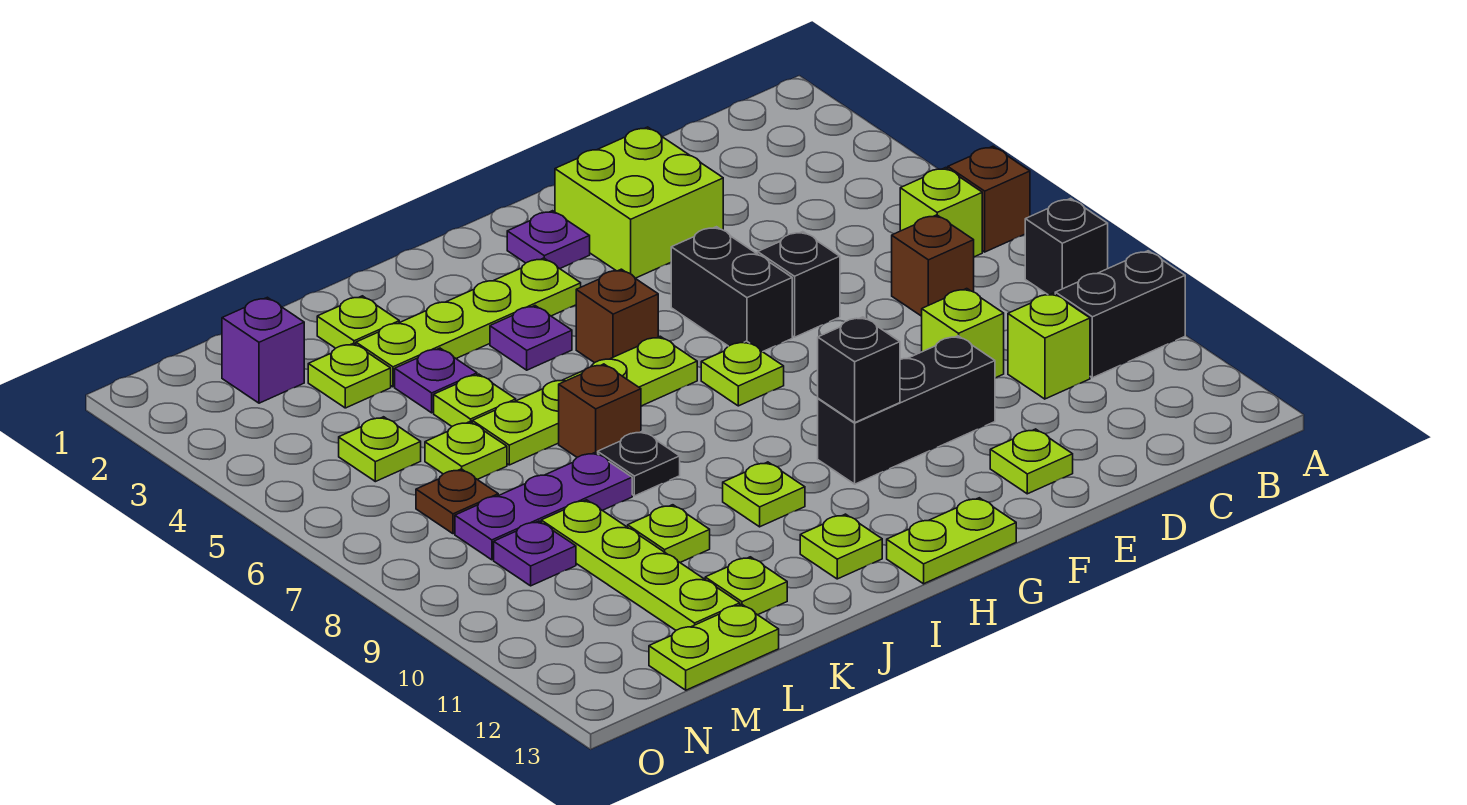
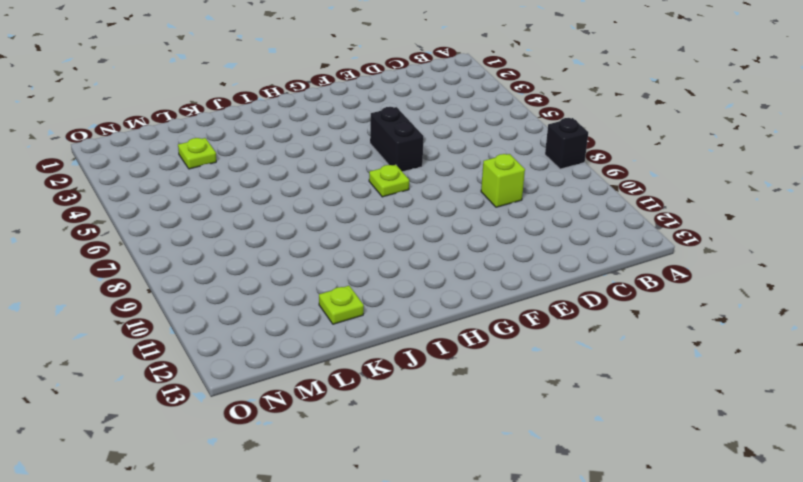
none -> brown 1x1 brick [948,146,1030,252]
none -> black 1x2 brick [1055,251,1185,378]
none -> lime 1x1 brick [900,168,982,257]
none -> brown 1x1 brick [892,215,974,316]

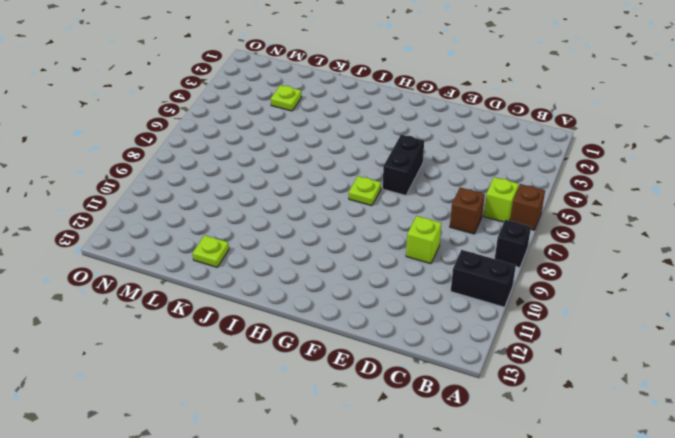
none -> lime 1x1 brick [1008,293,1090,399]
none -> lime 2x2 brick [555,127,723,278]
none -> black 1x1 brick [758,232,840,337]
none -> black 1x3 brick [818,336,995,484]

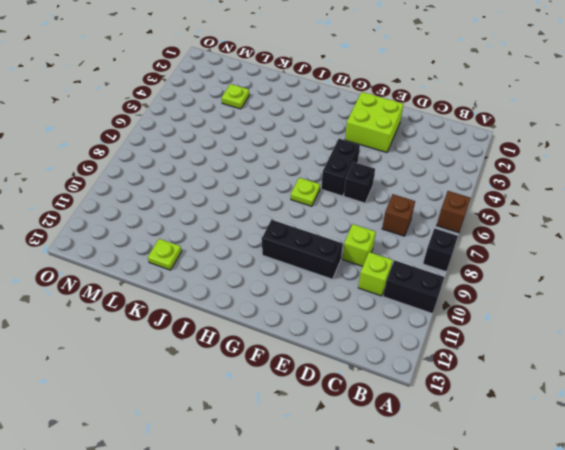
none -> lime 1x1 brick [900,168,982,257]
none -> lime 1x1 plate [990,429,1073,494]
none -> purple 1x1 plate [507,211,590,269]
none -> lime 1x2 plate [887,498,1016,584]

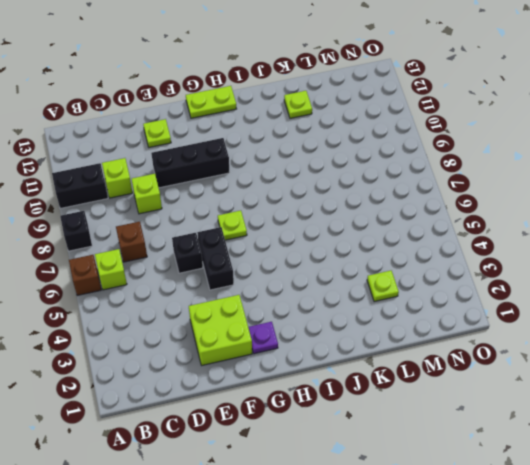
none -> lime 1x4 plate [356,258,581,387]
none -> brown 1x1 brick [576,269,658,363]
none -> lime 1x4 plate [472,336,697,465]
none -> purple 1x1 plate [490,306,572,370]

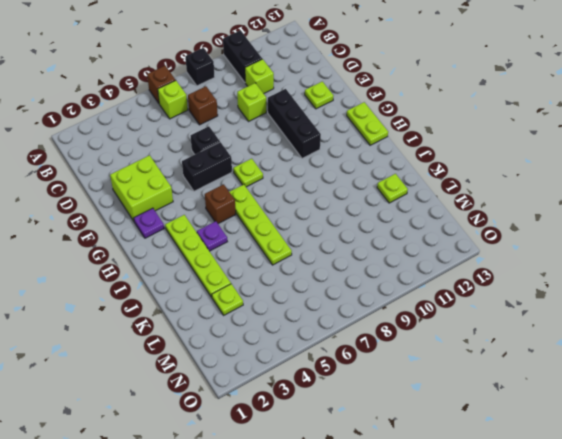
none -> lime 1x1 plate [723,462,805,527]
none -> lime 1x1 plate [800,514,882,579]
none -> brown 1x1 brick [559,364,641,457]
none -> black 1x1 plate [598,431,680,496]

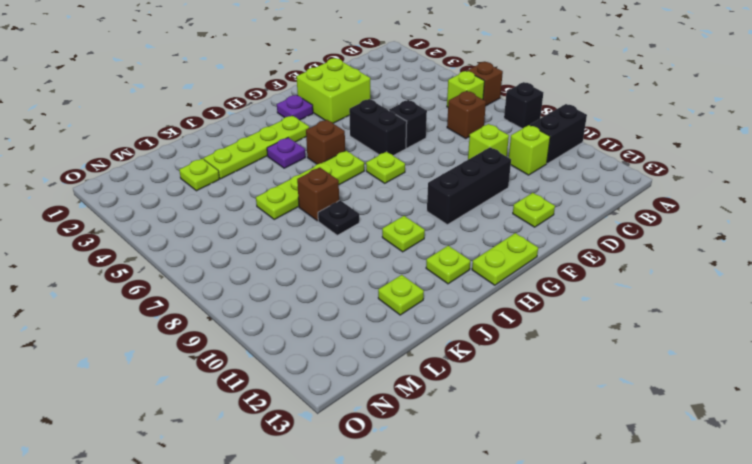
none -> lime 1x1 plate [317,296,399,348]
none -> purple 1x1 plate [395,348,477,413]
none -> lime 1x1 plate [434,374,516,426]
none -> purple 1x3 plate [455,452,632,560]

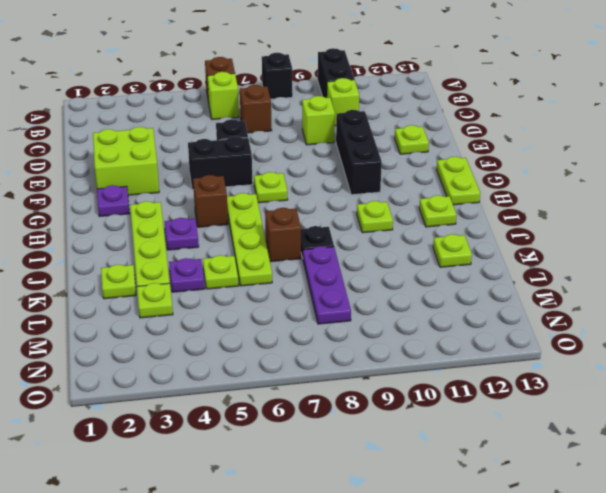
none -> lime 1x1 plate [628,505,710,562]
none -> lime 1x1 plate [425,422,507,479]
none -> lime 1x4 plate [541,500,740,630]
none -> lime 1x2 plate [649,604,779,690]

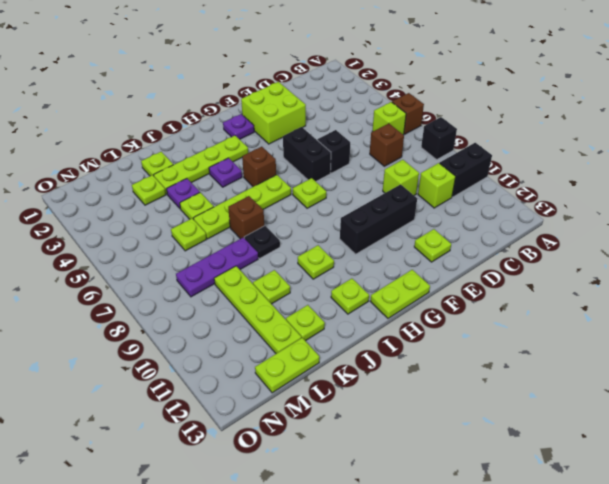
none -> purple 1x1 brick [222,297,304,403]
none -> lime 1x1 plate [339,417,421,482]
none -> brown 1x1 plate [416,469,498,534]
none -> purple 1x1 plate [494,521,576,586]

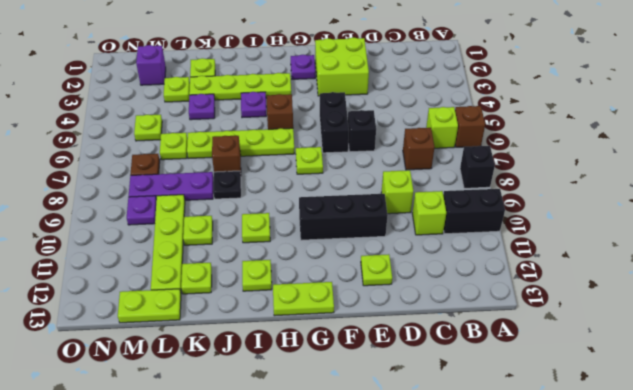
none -> lime 1x1 plate [434,374,516,426]
none -> black 1x1 brick [818,317,900,422]

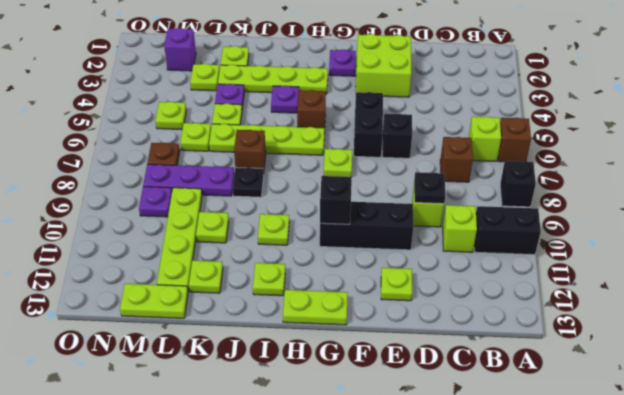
black 1x1 plate [414,172,445,204] -> none

